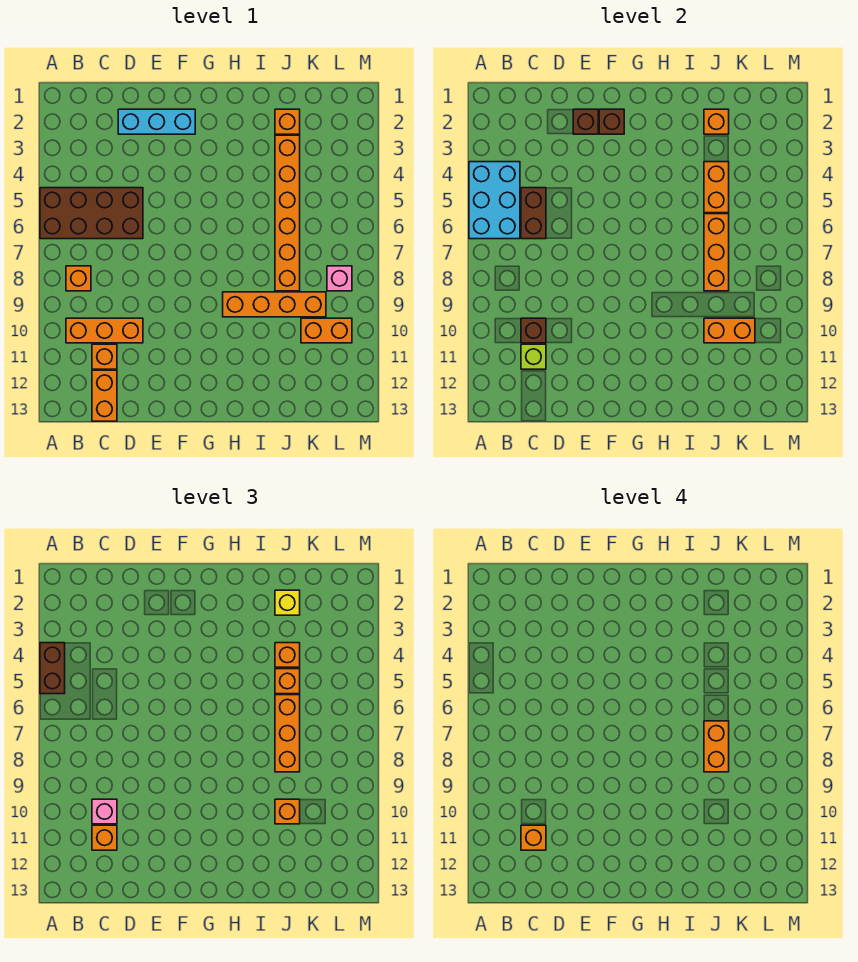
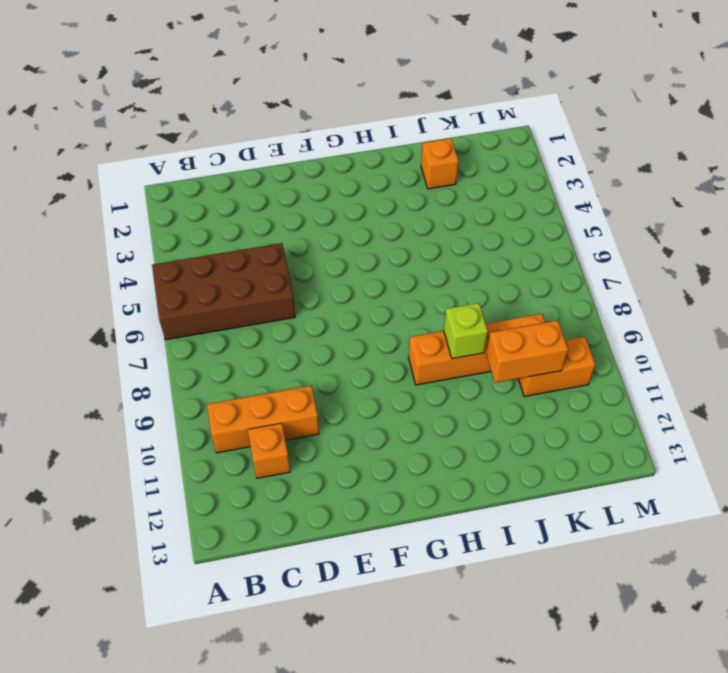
lime 1x1 brick [444,303,488,359] -> lime 1x1 brick moved to [521,344,546,369]
none -> orange 1x1 brick [66,266,91,291]
none -> orange 1x2 brick [92,370,117,421]
none -> cyan 1x3 brick [118,109,195,134]
none -> orange 1x6 brick [275,135,300,291]

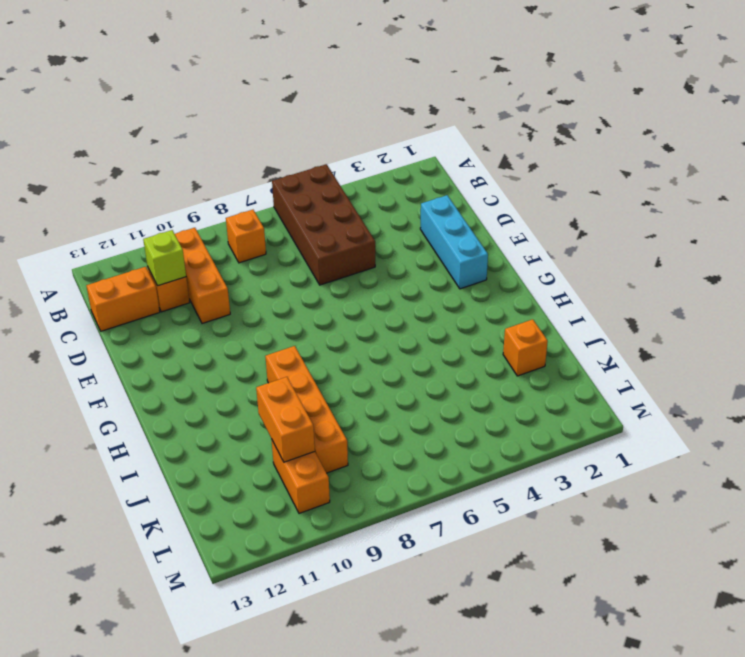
none -> orange 1x6 brick [275,135,300,291]
none -> pink 1x1 brick [327,266,352,291]
none -> cyan 2x3 brick [469,162,520,239]
none -> brown 1x2 brick [521,188,546,239]

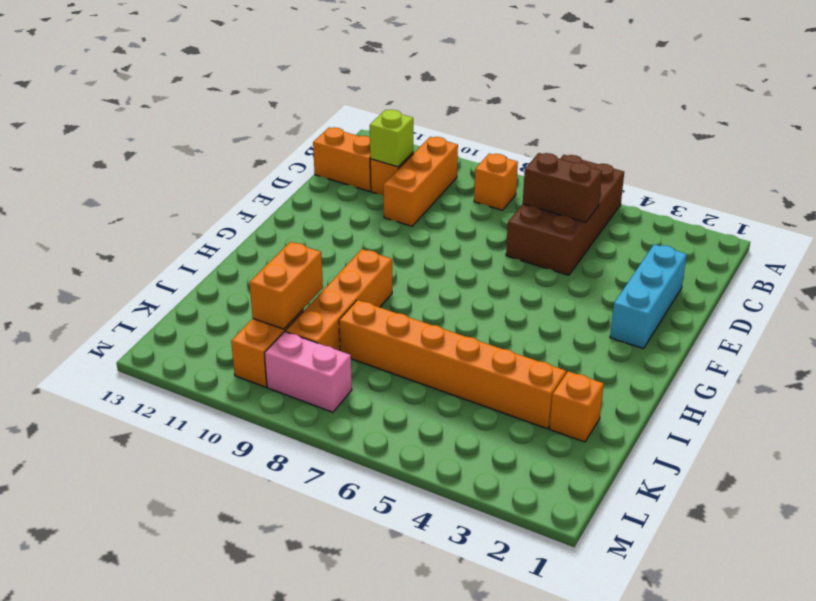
pink 1x2 brick [265,331,352,412] -> pink 1x1 brick [327,266,352,291]
none -> cyan 2x3 brick [469,162,520,239]
none -> brown 1x1 brick [521,318,546,343]
none -> brown 1x1 brick [573,109,598,134]
none -> brown 1x1 brick [599,109,624,134]

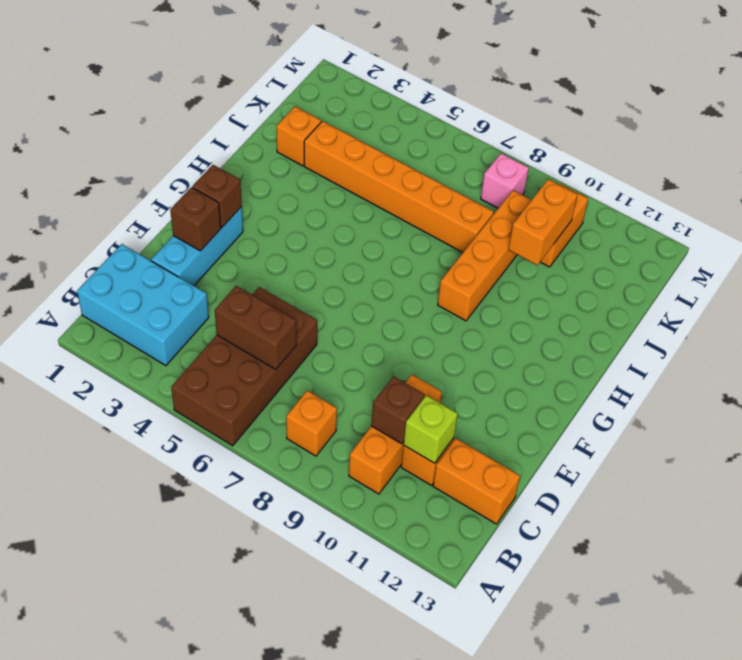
cyan 2x3 brick [77,244,209,366] -> cyan 2x3 brick moved to [469,162,520,239]
none -> orange 1x1 brick [704,109,729,134]
none -> orange 1x2 brick [704,162,729,213]
none -> orange 1x3 brick [704,214,729,291]
none -> brown 1x2 brick [40,643,65,694]

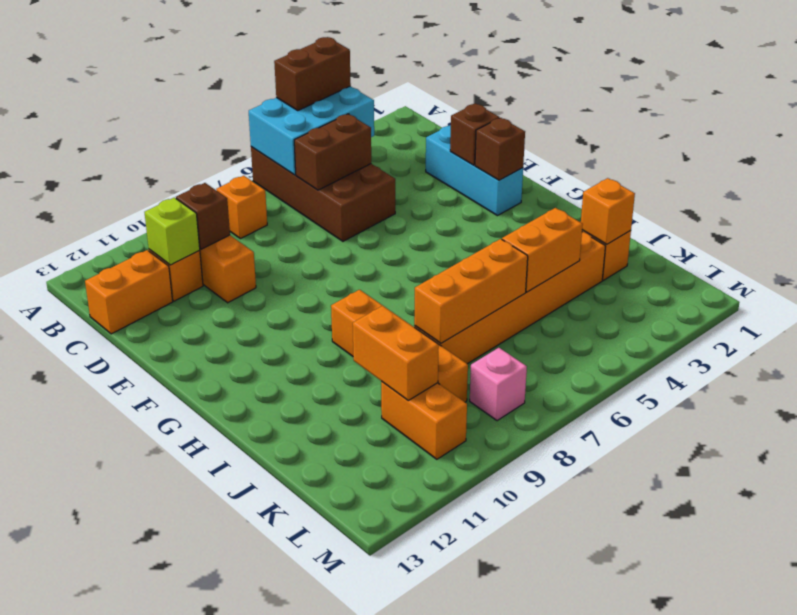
none -> pink 1x1 brick [92,799,117,824]
none -> orange 1x1 brick [92,825,117,850]
none -> yellow 1x1 brick [275,590,300,615]
none -> orange 1x1 brick [275,643,300,667]

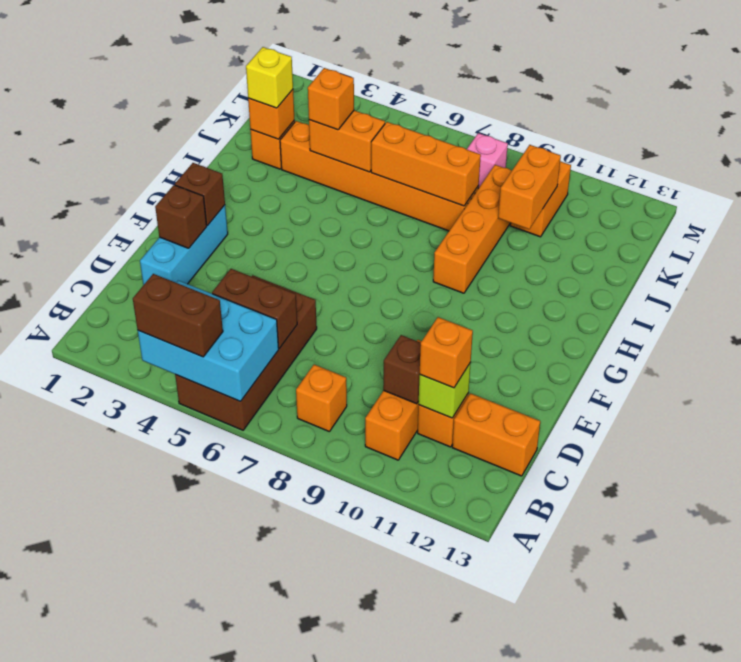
none -> pink 1x1 brick [92,799,117,824]
none -> orange 1x1 brick [275,669,300,694]
none -> orange 1x3 brick [275,695,300,772]
none -> orange 1x1 brick [275,799,300,824]

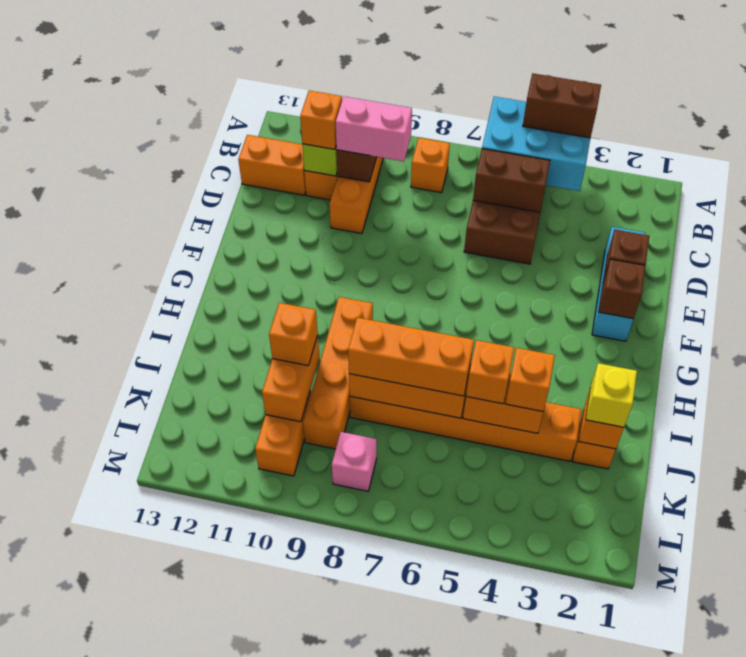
pink 1x2 brick [336,96,412,161] -> pink 1x1 brick [92,799,117,824]
none -> orange 1x1 brick [521,825,546,850]
none -> orange 1x2 brick [704,721,729,772]

